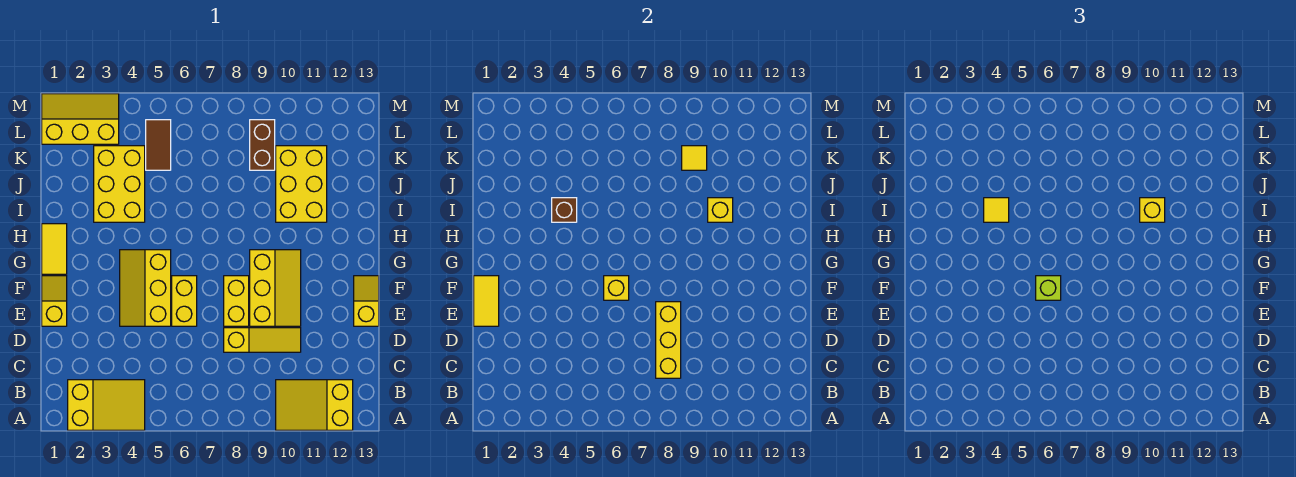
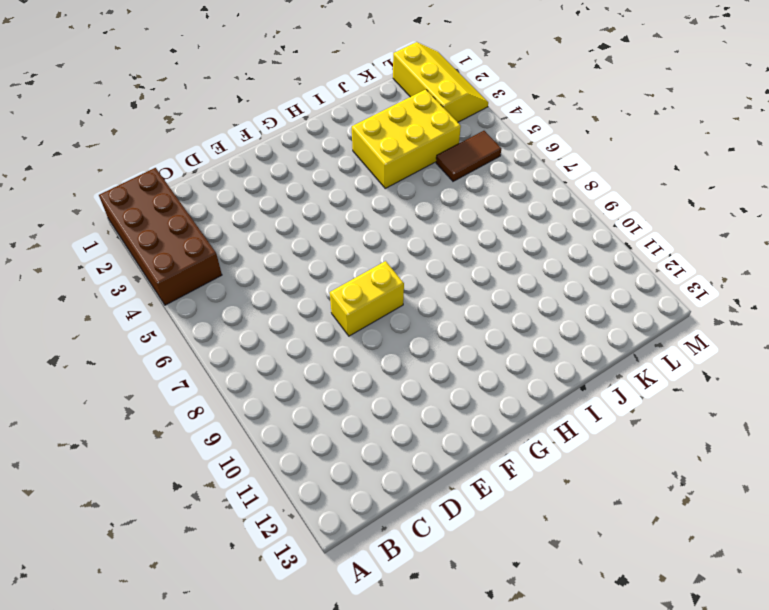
brown 2x4 brick [99,168,222,305] -> yellow 2x3 slope [68,380,145,430]
none -> yellow 2x3 slope [276,380,353,430]
none -> yellow 1x3 slope [224,328,301,352]
none -> yellow 1x2 slope [42,276,67,326]

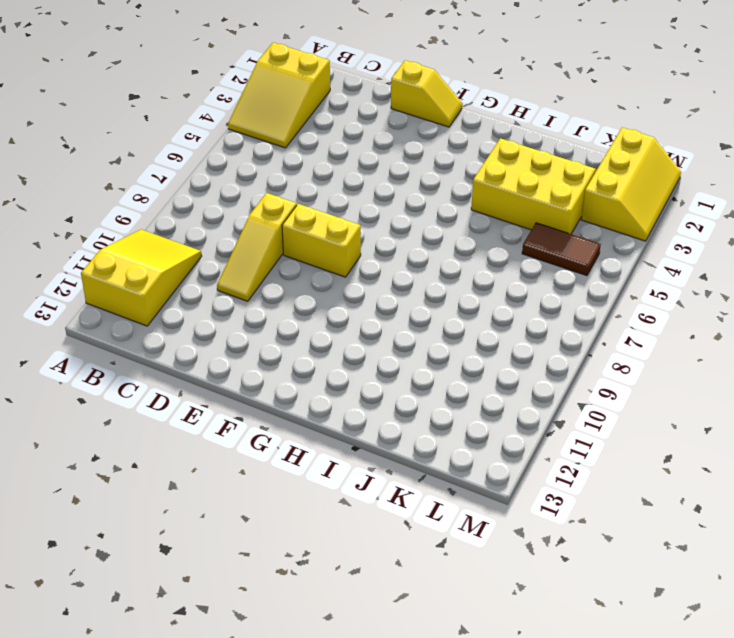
none -> yellow 2x3 slope [120,250,171,326]
none -> yellow 1x2 brick [172,276,197,326]
none -> yellow 2x3 slope [250,250,301,326]

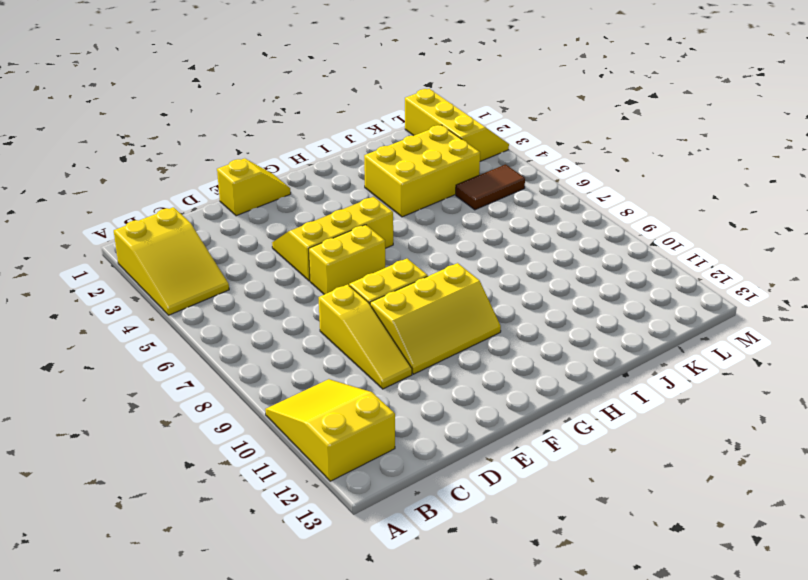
none -> yellow 1x2 slope [354,276,379,326]
none -> yellow 1x2 tile [42,224,67,274]
none -> yellow 2x3 brick [276,146,327,222]

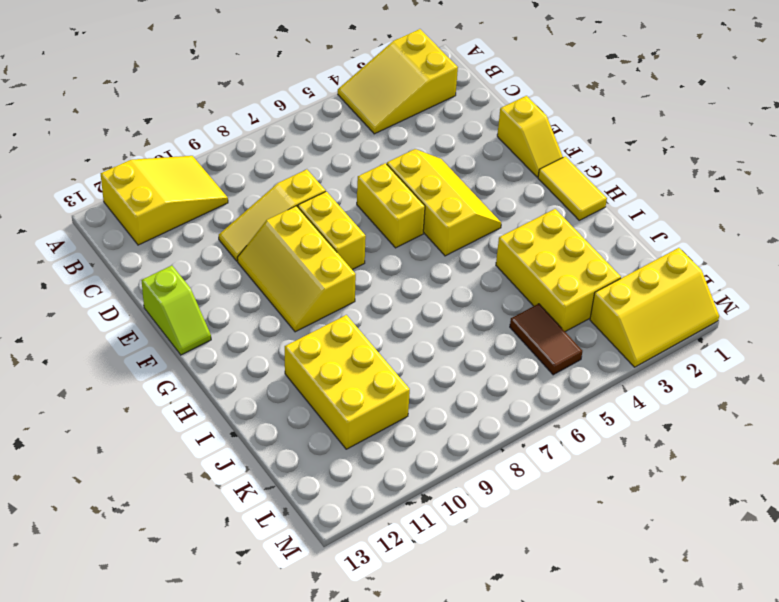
lime 1x2 slope [141,266,211,355] -> yellow 1x2 slope [354,276,379,326]
none -> brown 1x2 brick [250,120,275,170]
none -> yellow 1x3 brick [656,302,681,378]
none -> yellow 1x2 tile [474,276,499,326]

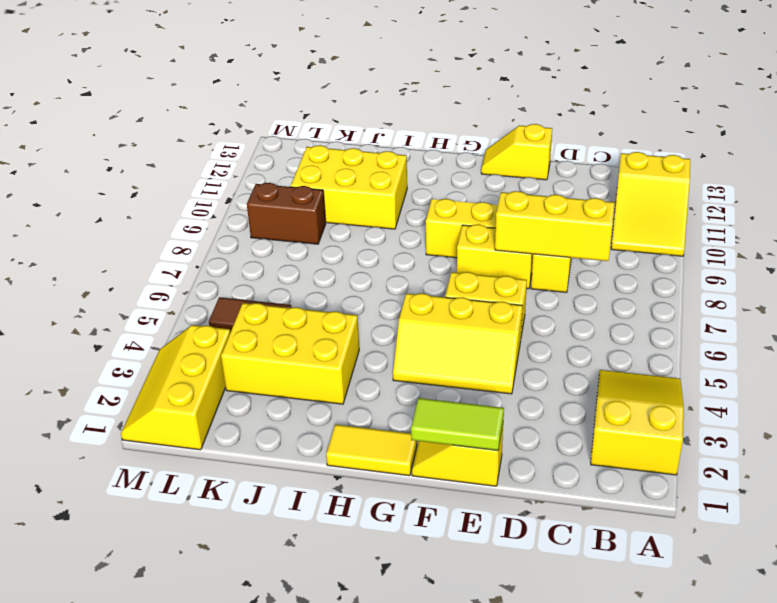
lime 1x2 tile [411,398,504,450] -> yellow 1x2 tile [474,276,499,326]
none -> yellow 1x1 brick [604,276,629,300]
none -> brown 1x1 brick [552,198,577,222]
none -> yellow 1x1 brick [708,198,733,222]

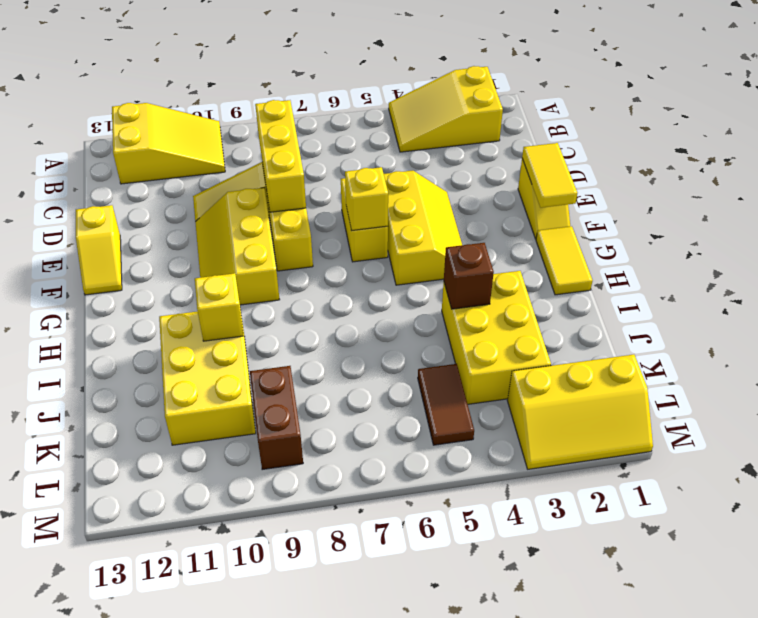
none -> yellow 1x1 tile [682,146,707,170]
none -> lime 1x1 brick [1036,276,1061,300]
none -> yellow 1x1 tile [984,198,1009,222]

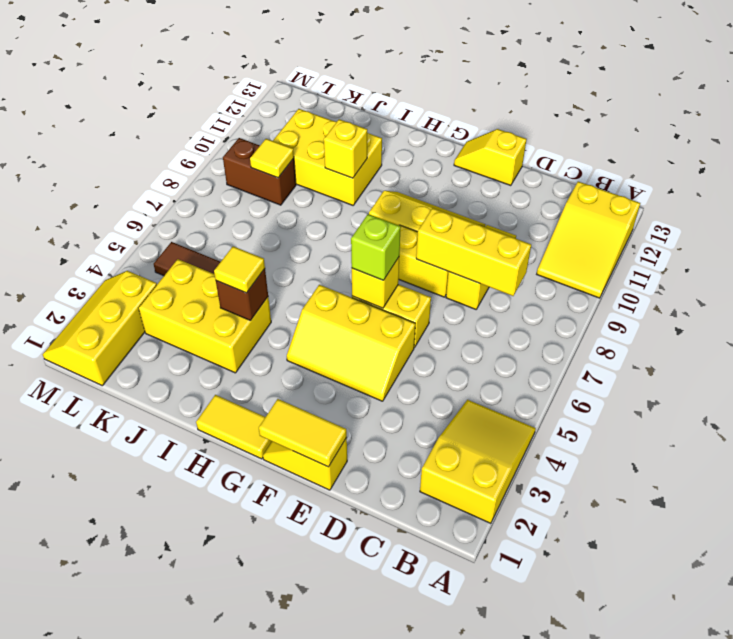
none -> yellow 1x1 brick [1140,198,1165,222]

